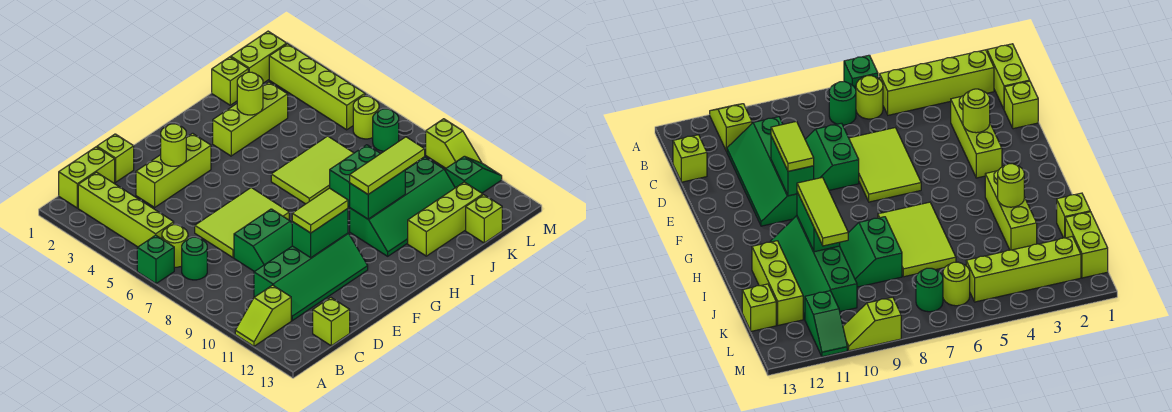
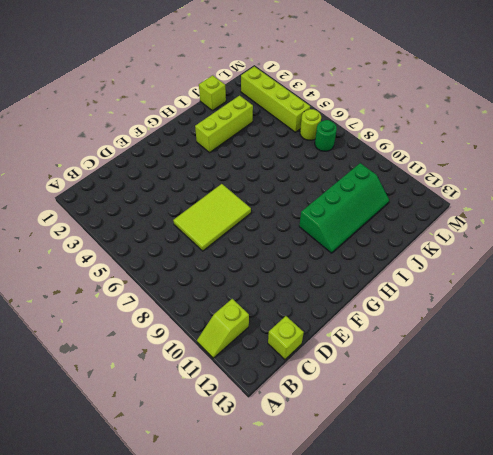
none -> green 1x1 brick [137,235,174,284]
none -> lime 1x2 brick [59,147,115,208]
none -> lime 1x4 brick [78,172,174,247]
none -> lime 1x1 round brick [162,225,188,267]

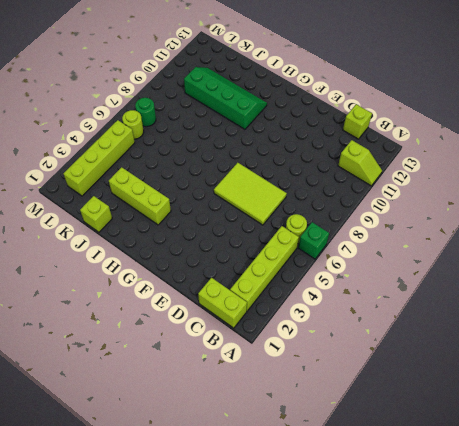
none -> green 1x1 round brick [182,237,207,280]
none -> green 2x4 slope [254,233,368,321]
none -> lime 1x1 brick [97,134,134,182]
none -> lime 1x3 brick [136,133,211,207]

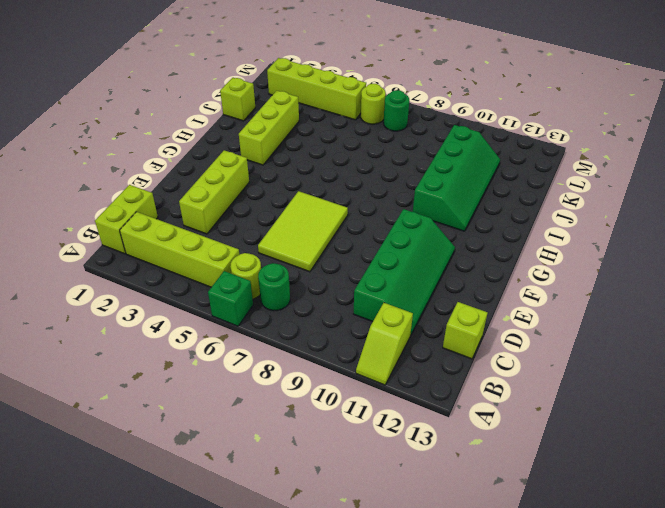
none -> lime 1x1 brick [97,134,134,182]
none -> green 2x2 slope [234,209,292,272]
none -> lime 2x3 tile [271,136,354,204]
none -> green 2x2 slope [330,145,380,207]

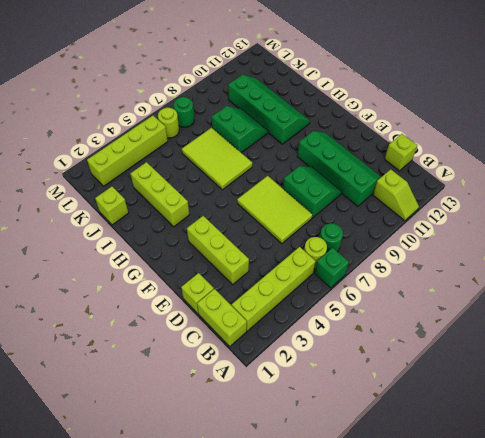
none -> lime 1x3 brick [408,182,483,256]
none -> lime 1x2 brick [231,31,287,83]
none -> lime 1x1 brick [466,195,502,243]
none -> green 1x2 slope [446,156,502,193]

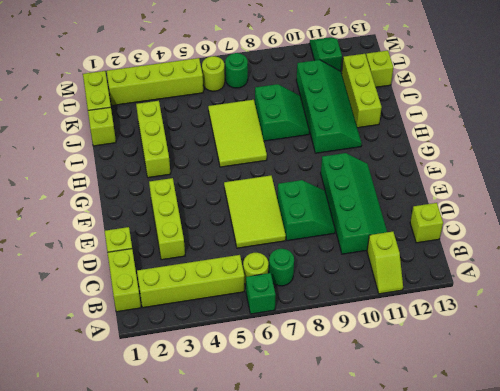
none -> lime 1x2 slope [426,119,482,168]
none -> lime 1x1 round brick [161,124,186,166]
none -> green 1x2 brick [292,209,348,258]
none -> green 1x2 brick [350,170,405,219]

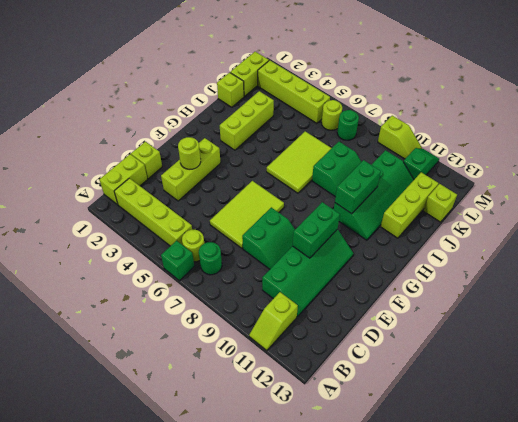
none -> lime 1x1 brick [313,298,350,346]
none -> lime 1x1 round brick [237,72,263,115]
none -> lime 1x2 tile [292,188,348,233]
none -> lime 1x3 tile [350,137,425,194]

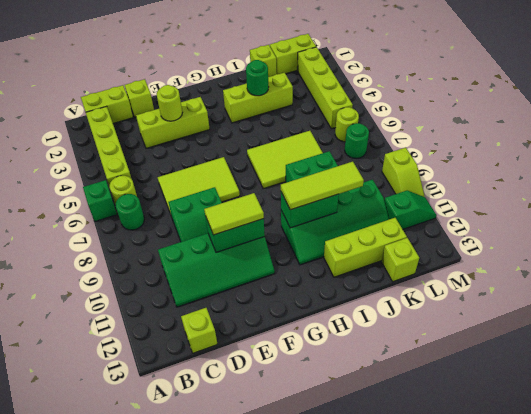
green 1x1 round brick [246,60,269,96] -> lime 1x1 round brick [237,72,263,115]
none -> lime 1x2 slope [235,285,291,346]

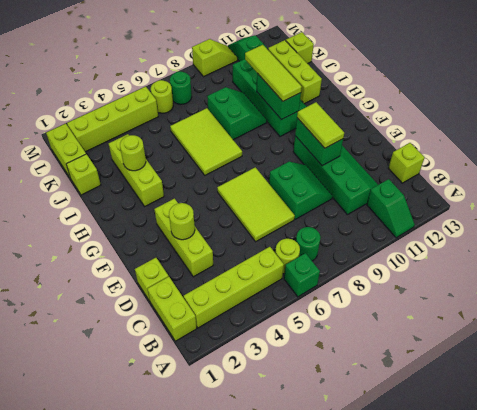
green 1x2 slope [367,179,415,238] -> lime 1x2 slope [235,285,291,346]

